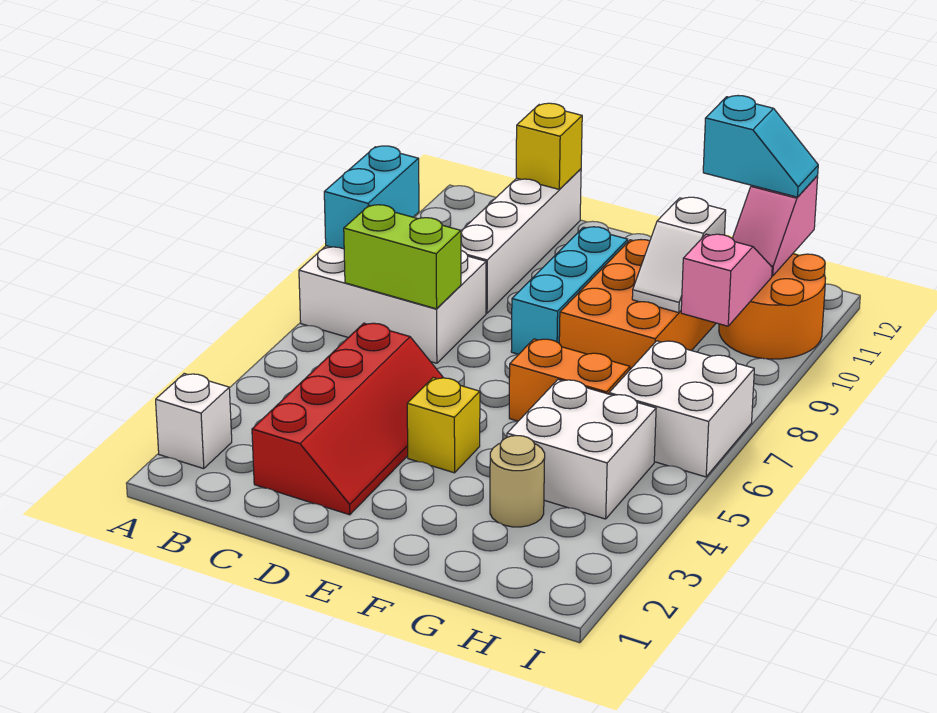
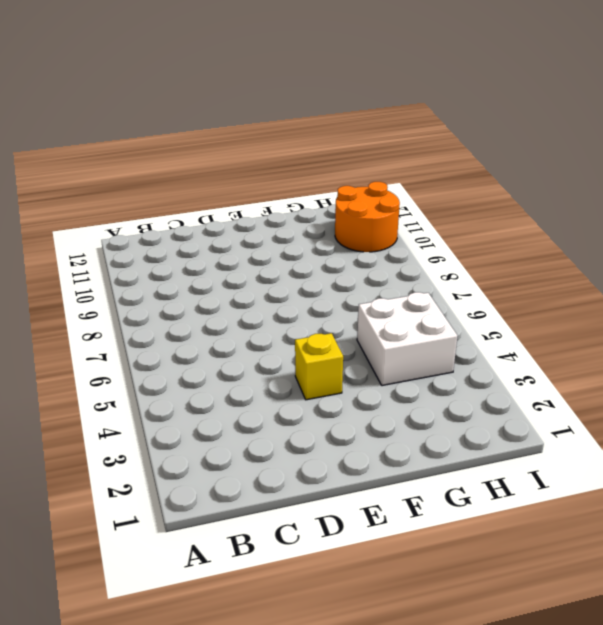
none -> white 1x1 brick [156,374,232,469]
none -> white 2x3 brick [299,246,486,363]
none -> red 2x4 slope [252,323,443,515]

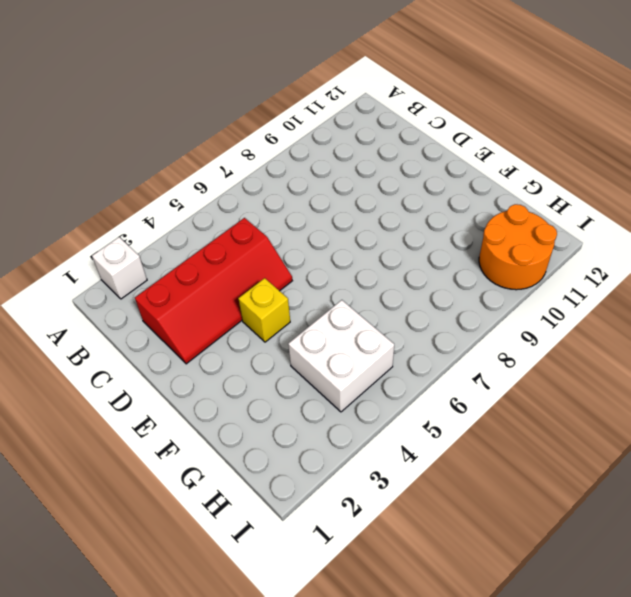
none -> white 2x3 brick [299,246,486,363]
none -> white 1x4 brick [461,169,581,313]
none -> cyan 1x3 brick [511,227,628,354]

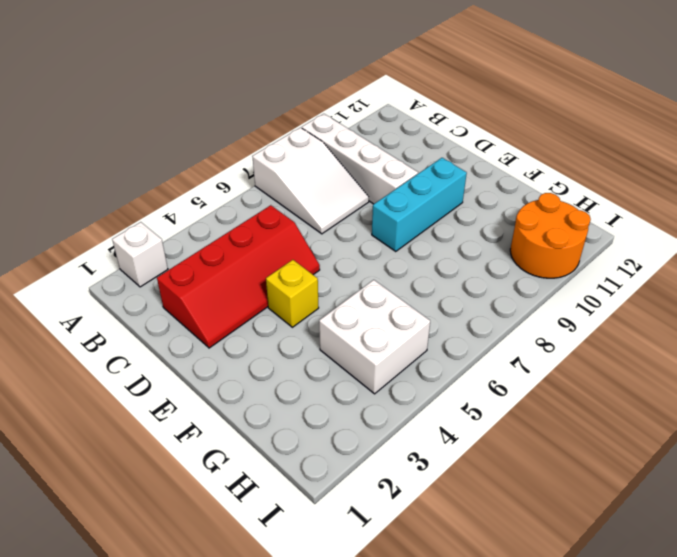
white 2x3 slope [252,128,369,234] -> white 2x3 brick [299,246,486,363]
white 1x4 brick [302,114,418,204] -> white 1x4 brick turned to [461,169,581,313]
none -> orange 1x2 brick [509,339,630,421]
none -> orange 2x3 brick [559,240,716,369]
none -> tan 1x1 round brick [490,436,545,527]

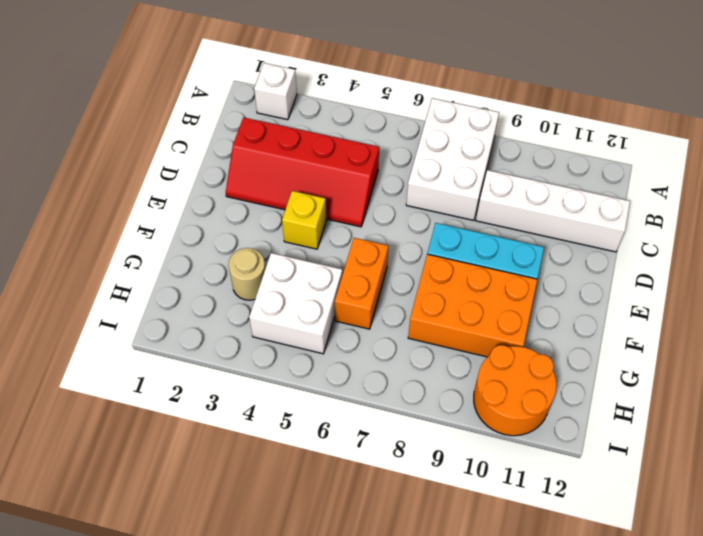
none -> white 2x2 brick [609,341,754,477]
none -> cyan 1x2 brick [324,146,419,249]
none -> lime 1x2 brick [344,205,461,309]

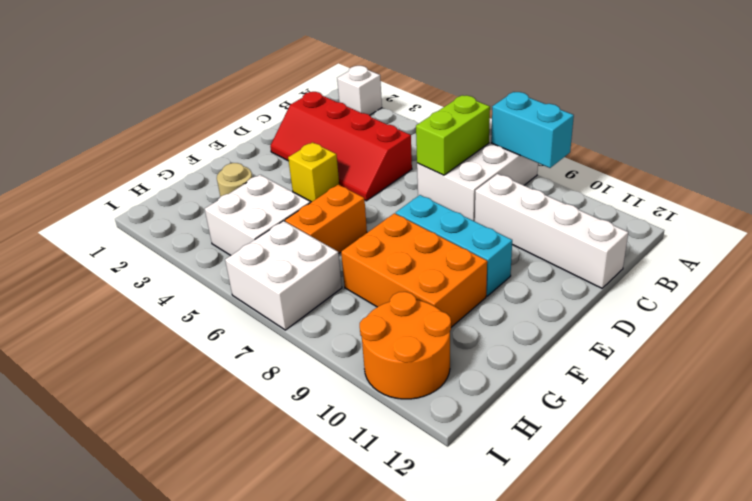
none -> yellow 1x1 brick [516,103,582,189]
none -> white 1x2 slope [632,197,726,313]
none -> pink 1x2 slope [681,234,772,326]

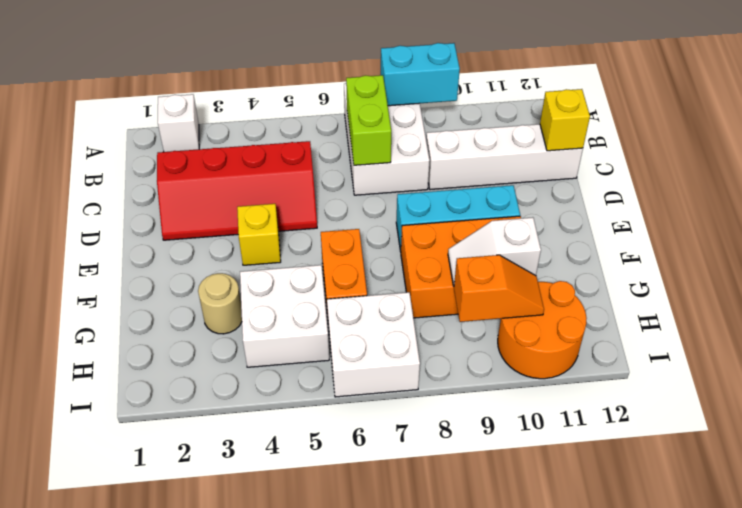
orange 1x2 slope [454,255,544,322] -> pink 1x2 slope [681,234,772,326]
none -> pink 1x2 slope [732,176,818,276]
none -> cyan 1x2 slope [703,96,818,197]

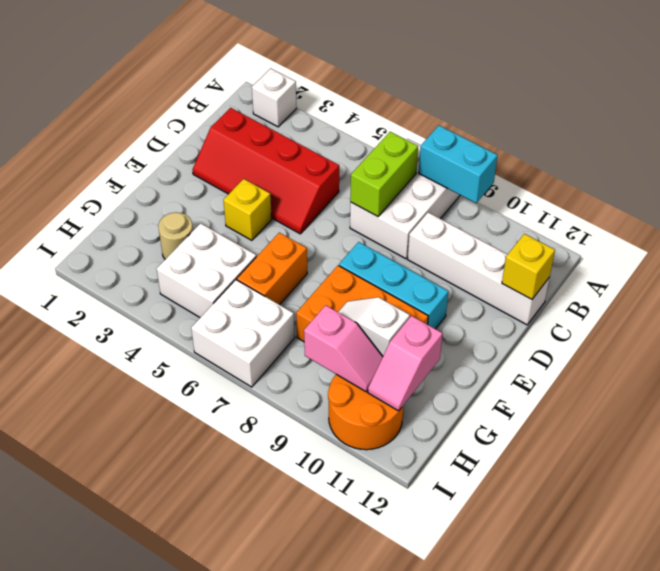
pink 1x2 slope [368,316,443,411] -> pink 1x2 slope turned to [732,176,818,276]
none -> cyan 1x2 slope [703,96,818,197]

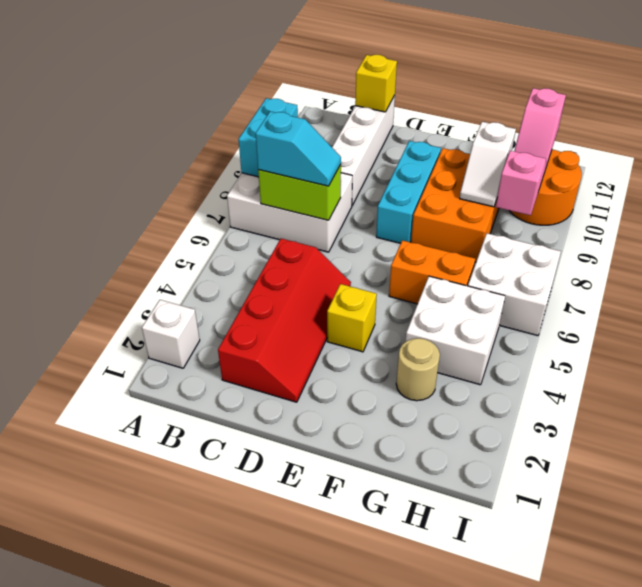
cyan 1x2 slope [256,112,341,186] -> cyan 1x2 slope moved to [703,96,818,197]

